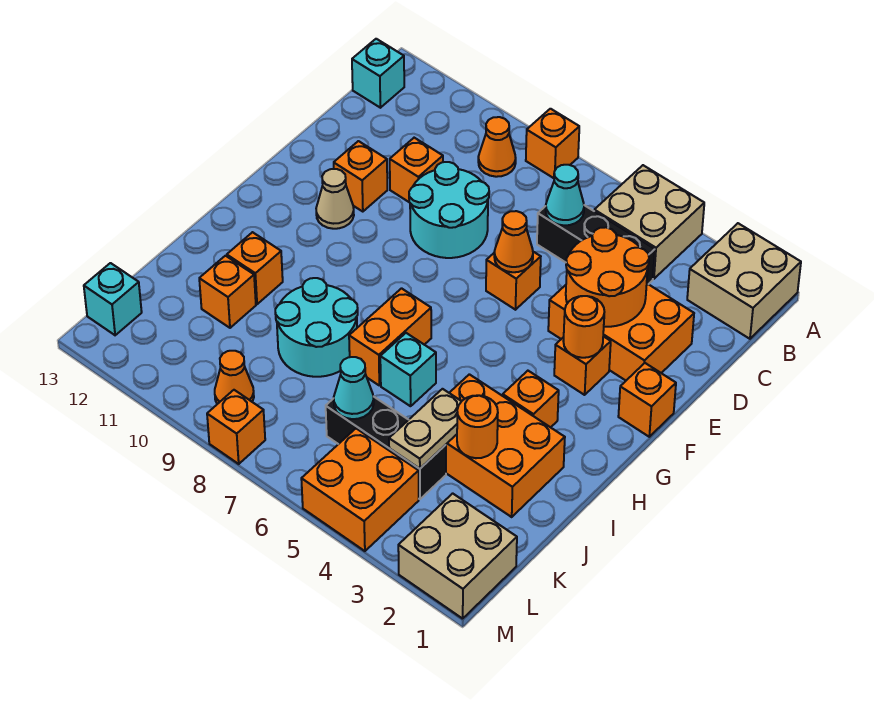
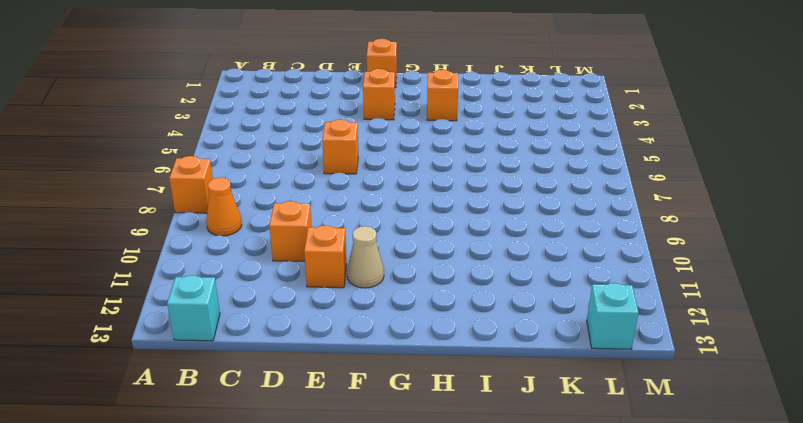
none -> tan 2x2 brick [687,223,801,339]
none -> tan 2x2 brick [594,165,704,279]
none -> black 1x3 brick [537,205,655,284]
none -> orange 2x3 brick [548,284,694,380]

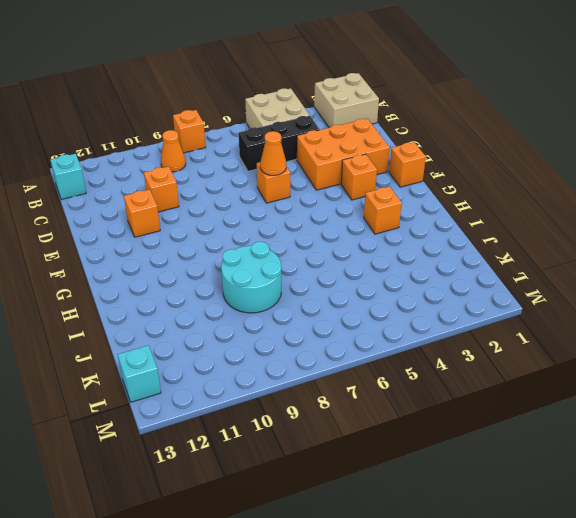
none -> cyan 2x2 round brick [409,162,489,258]
none -> tan 1x1 cone [316,169,354,229]
none -> orange 1x2 brick [349,288,431,385]
none -> orange 2x3 brick [446,374,565,517]

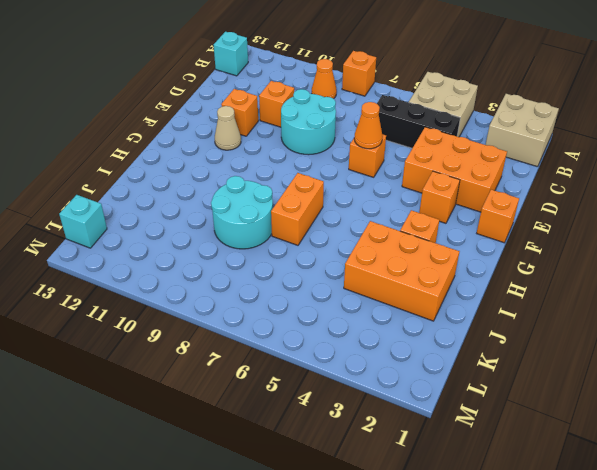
none -> cyan 1x1 brick [380,333,436,406]
none -> orange 1x1 brick [227,232,283,304]
none -> orange 1x1 brick [199,256,256,328]
none -> black 1x3 brick [326,396,446,499]

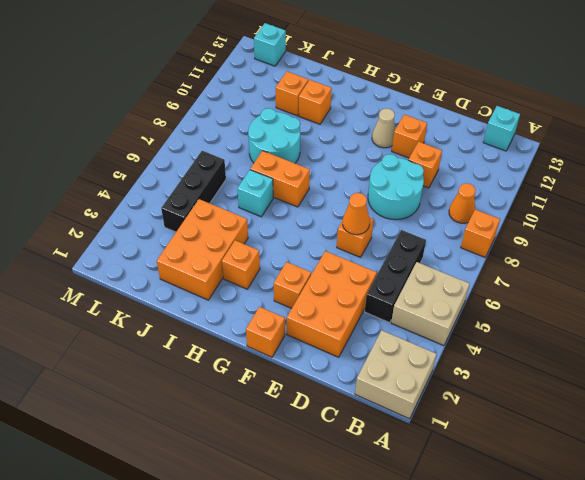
none -> tan 2x2 brick [398,493,517,619]
none -> orange 2x2 brick [301,429,419,551]
none -> orange 1x1 cone [215,351,254,404]
none -> orange 1x1 brick [207,390,265,464]

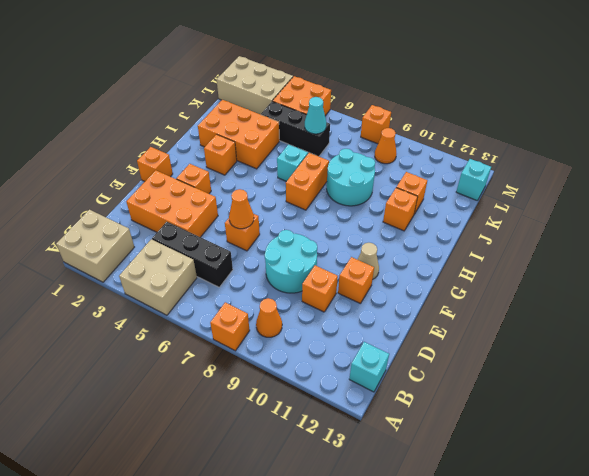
tan 2x3 brick [217,56,293,115] -> tan 2x2 brick [398,493,517,619]
none -> cyan 1x1 cone [546,165,584,225]
none -> orange 2x2 round brick [566,227,649,327]
none -> orange 1x1 round brick [563,296,604,358]
none -> orange 1x1 round brick [457,395,498,458]

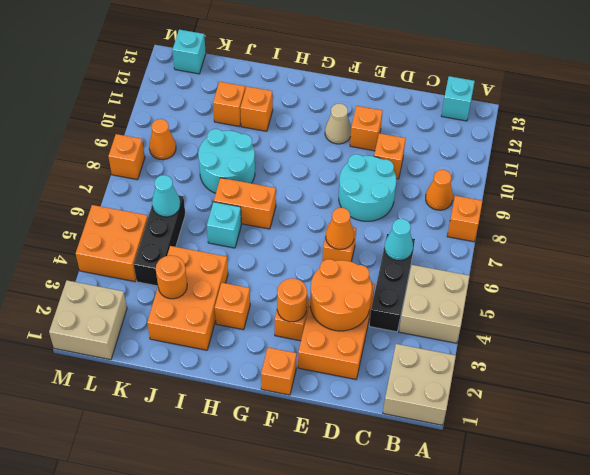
none -> tan 1x2 plate [389,389,462,469]

